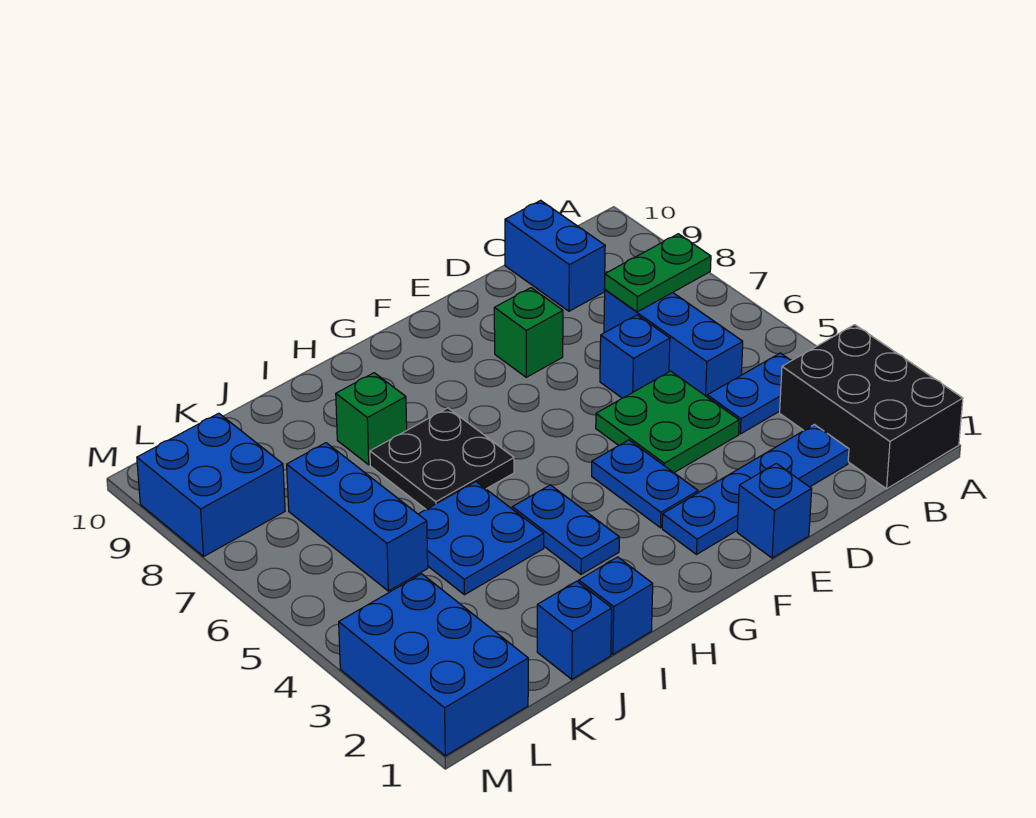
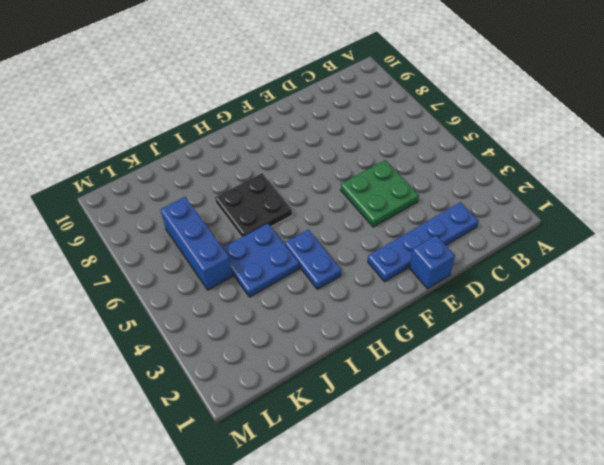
none -> black 2x3 brick [780,325,963,489]
none -> blue 1x2 plate [707,353,792,434]
none -> blue 1x3 brick [604,290,743,397]

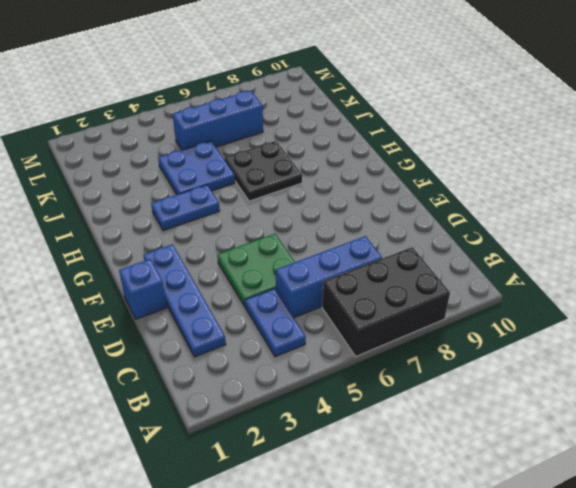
black 2x3 brick [322,247,450,356] -> black 2x3 brick moved to [780,325,963,489]
none -> blue 1x2 brick [505,200,605,311]
none -> blue 1x1 brick [600,315,670,398]
none -> green 1x1 brick [494,288,563,377]

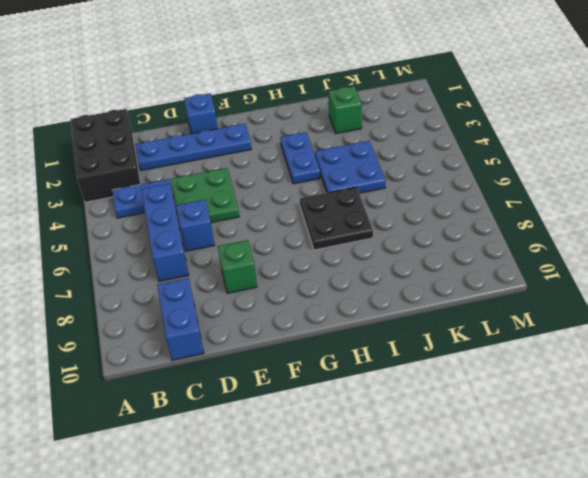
green 1x1 brick [329,86,362,133] -> green 1x1 brick moved to [336,373,407,465]
none -> blue 1x2 plate [592,440,698,528]
none -> blue 1x1 brick [579,557,653,654]
none -> blue 1x1 brick [537,581,612,679]

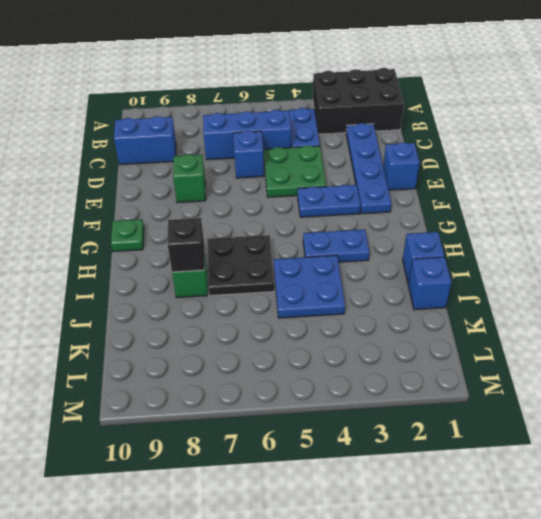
green 1x1 plate [111,219,144,252] -> none
black 1x1 brick [168,218,205,272] -> none
none -> blue 1x3 brick [287,443,428,591]
none -> blue 2x3 brick [339,574,528,756]
none -> blue 2x2 brick [137,413,285,556]

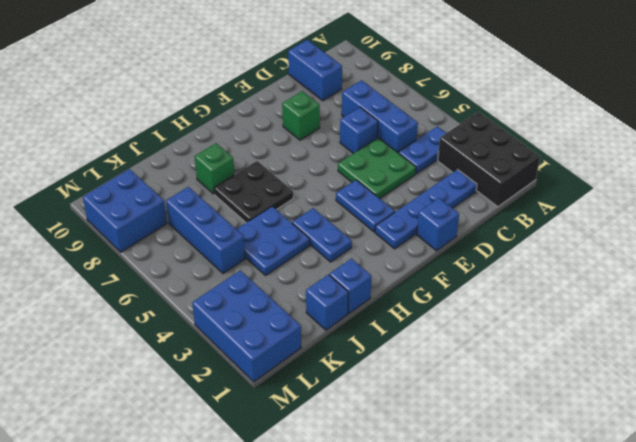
none -> green 1x2 plate [605,234,711,312]

